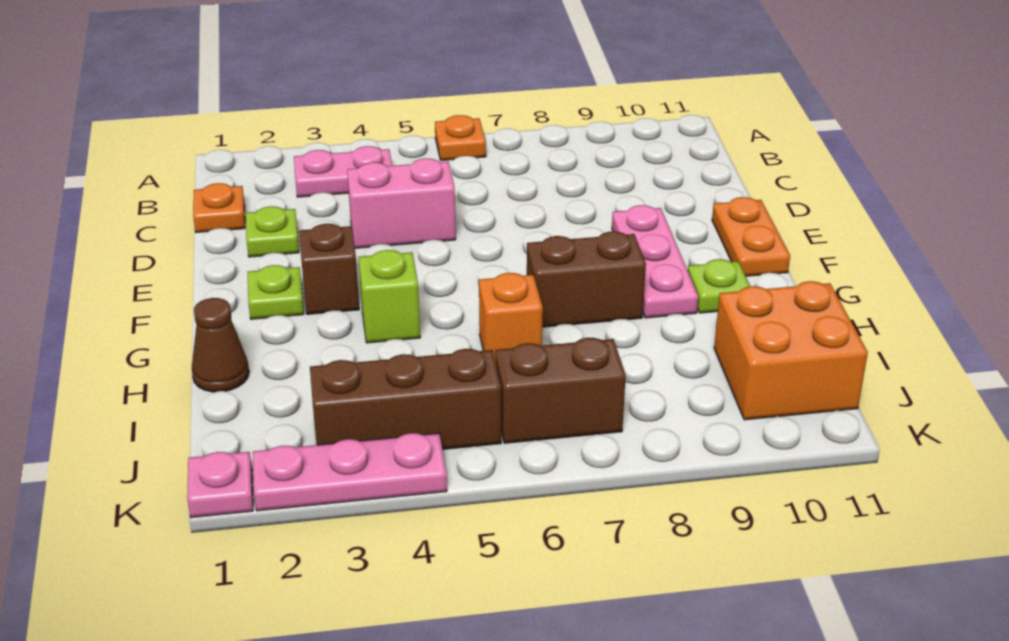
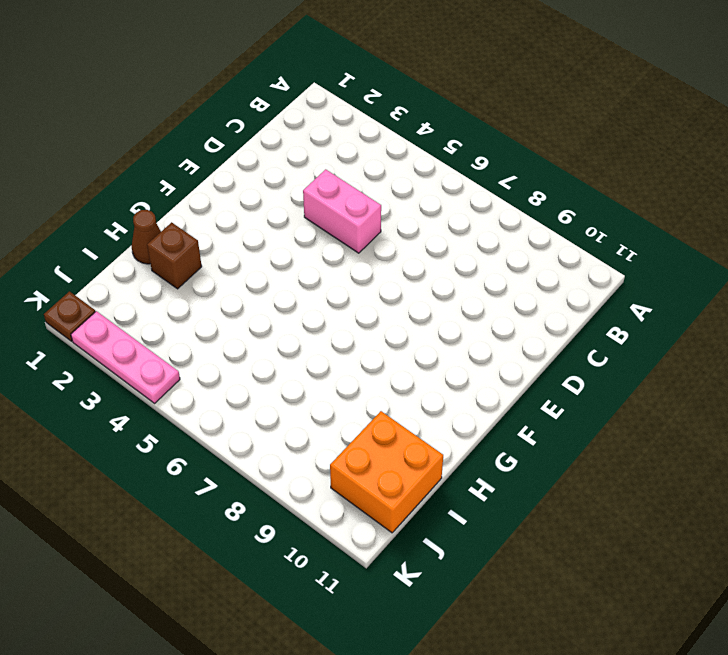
brown 1x1 brick [147,222,202,289] -> brown 1x1 brick moved to [299,224,359,314]
brown 1x1 plate [44,292,95,341] -> pink 1x1 plate [187,452,253,518]
none -> orange 1x1 plate [435,115,486,160]
none -> pink 1x2 plate [294,146,392,197]
none -> orange 1x1 plate [193,183,245,232]

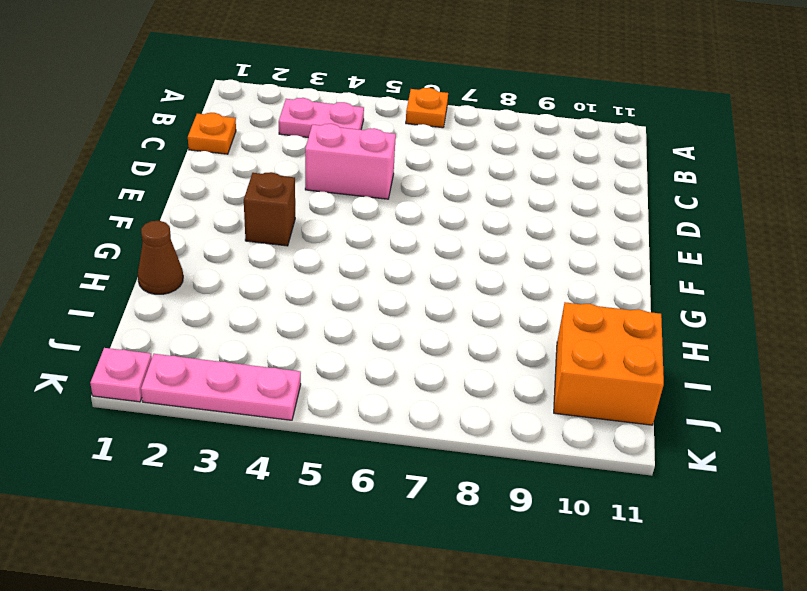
none -> lime 1x1 plate [246,206,299,257]
none -> pink 1x3 plate [612,205,698,318]
none -> orange 1x2 plate [712,197,790,276]

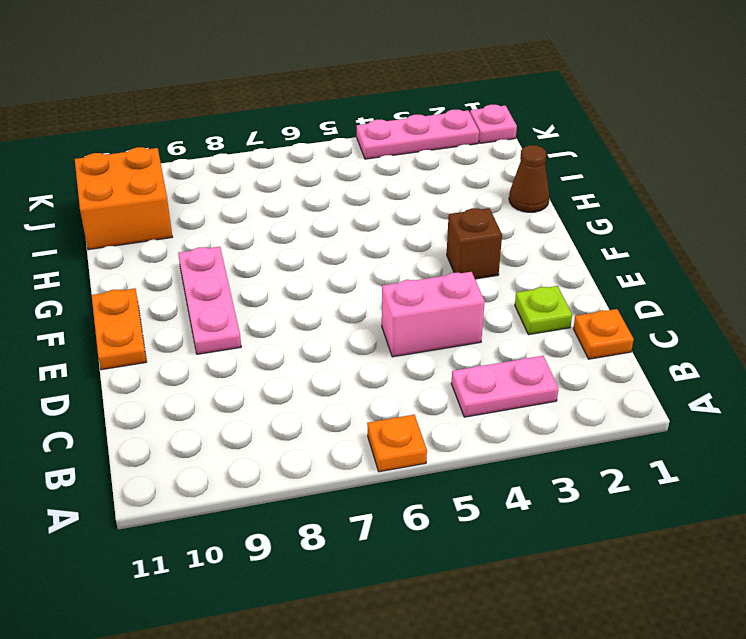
none -> lime 1x1 plate [247,265,304,319]
none -> lime 1x1 brick [359,250,420,343]
none -> brown 1x2 brick [527,232,646,327]

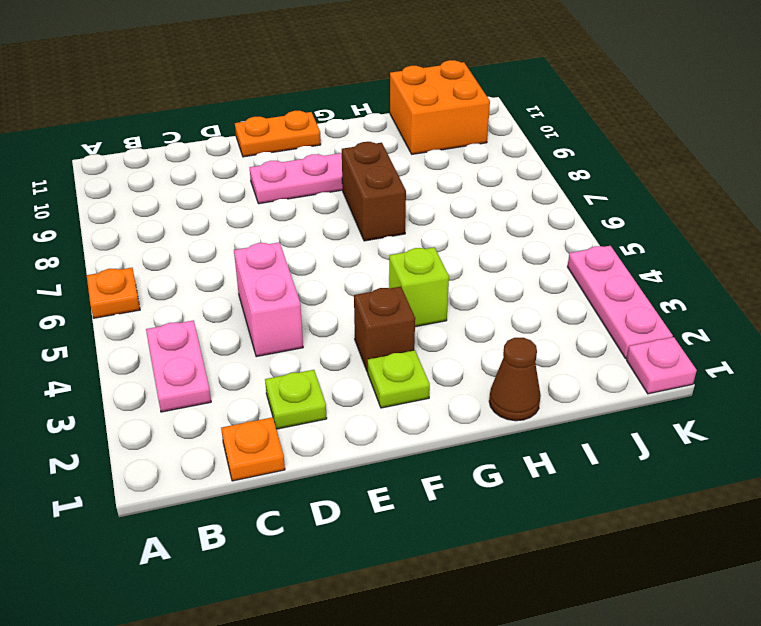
none -> lime 1x1 plate [688,259,750,313]
none -> orange 1x1 brick [479,273,543,362]
none -> brown 1x3 brick [310,349,501,449]

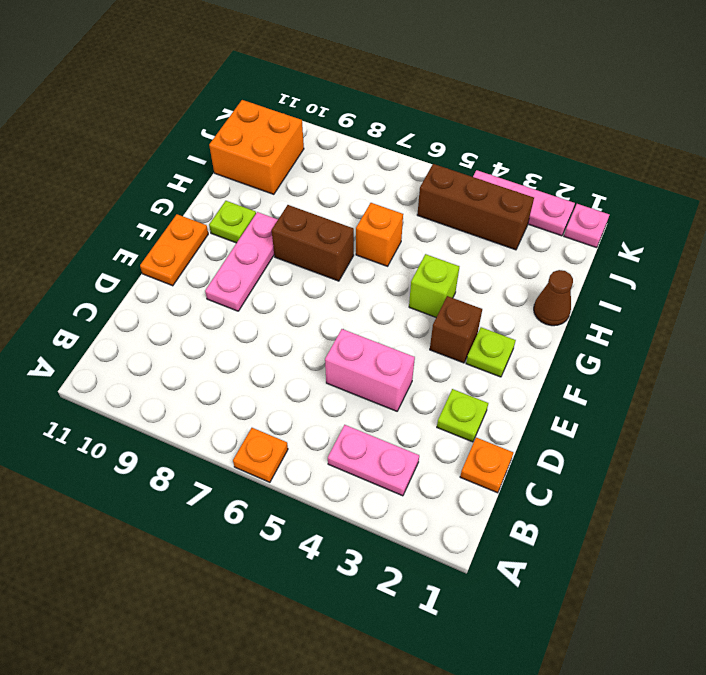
none -> brown 1x2 brick [495,338,626,443]

